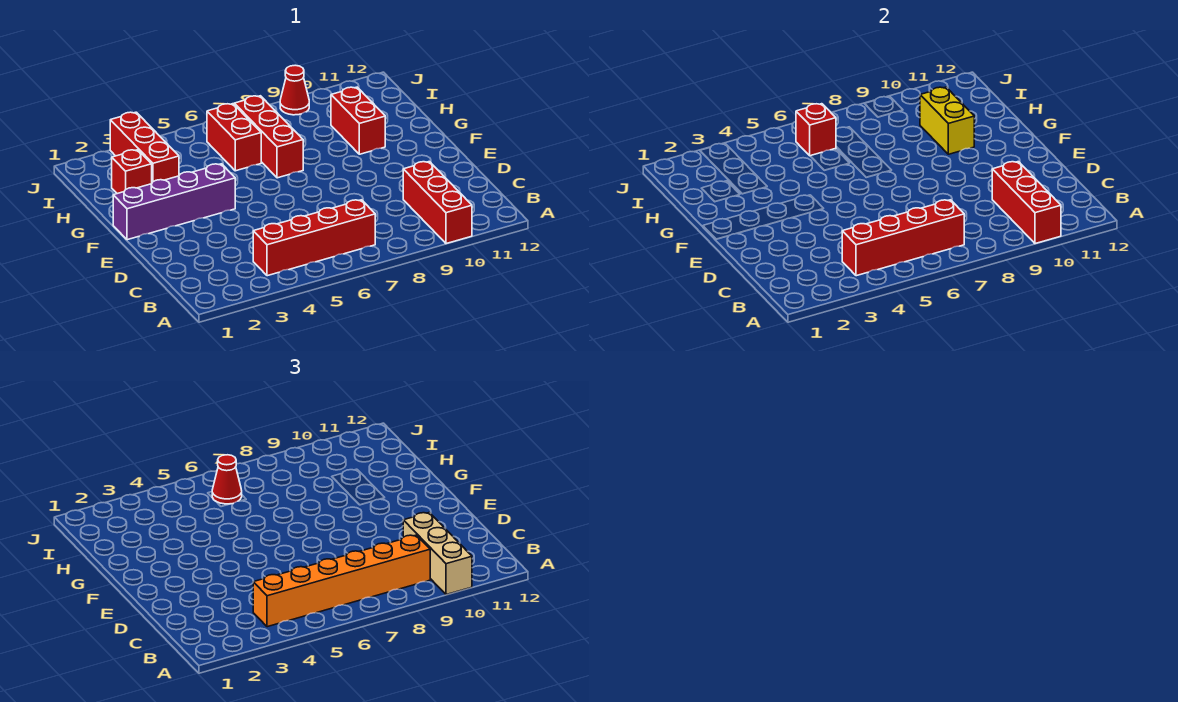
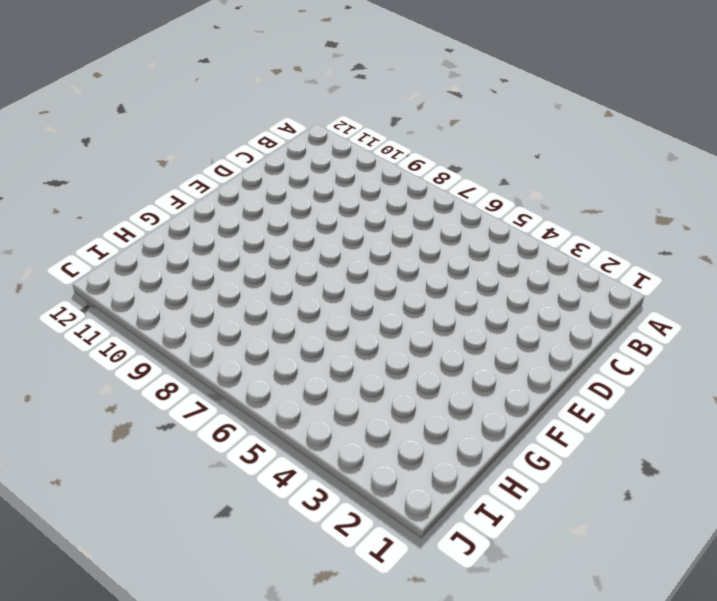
none -> red 1x3 brick [403,162,472,244]
none -> red 1x4 brick [253,200,375,276]
none -> purple 1x4 brick [113,164,235,240]

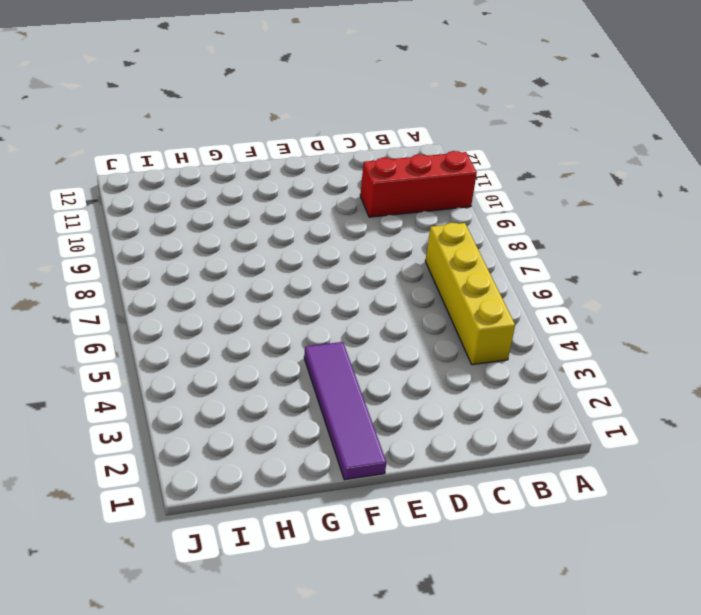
yellow 1x4 brick [425,223,515,365] -> red 1x4 brick [253,200,375,276]
purple 1x4 tile [304,342,386,480] -> purple 1x4 brick [113,164,235,240]
none -> red 1x3 brick [234,96,303,178]
none -> red 1x2 brick [331,87,385,154]
none -> red 1x1 brick [112,150,152,194]

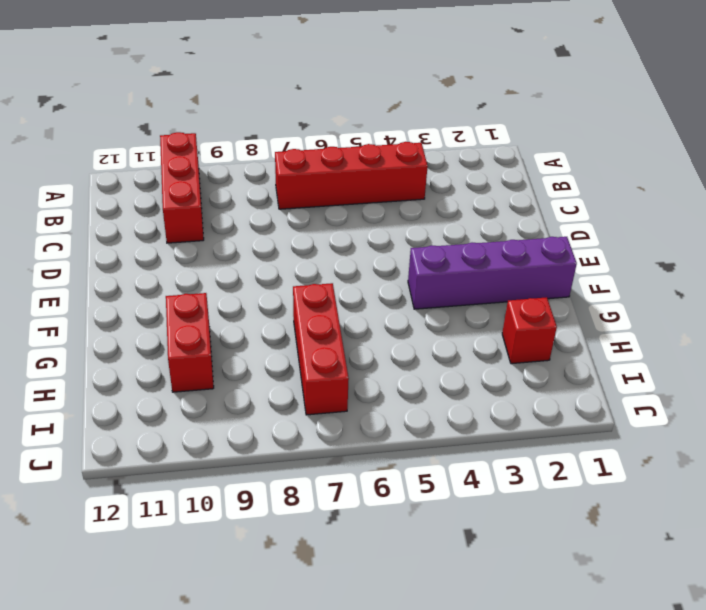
none -> red 1x3 brick [110,112,179,182]
none -> red 1x2 brick [207,104,261,171]
none -> red 1x1 cone [280,65,309,115]

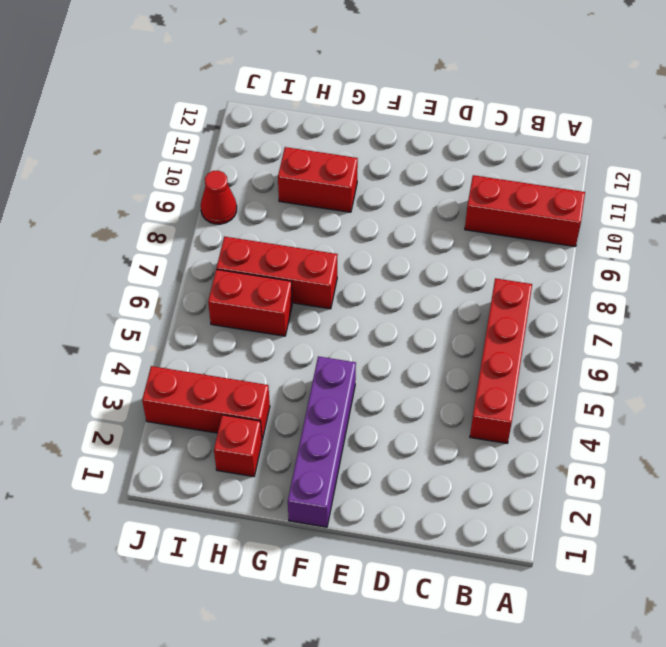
none -> red 1x3 brick [992,162,1061,244]
none -> red 1x4 brick [842,200,964,276]
none -> yellow 1x2 brick [920,87,974,154]

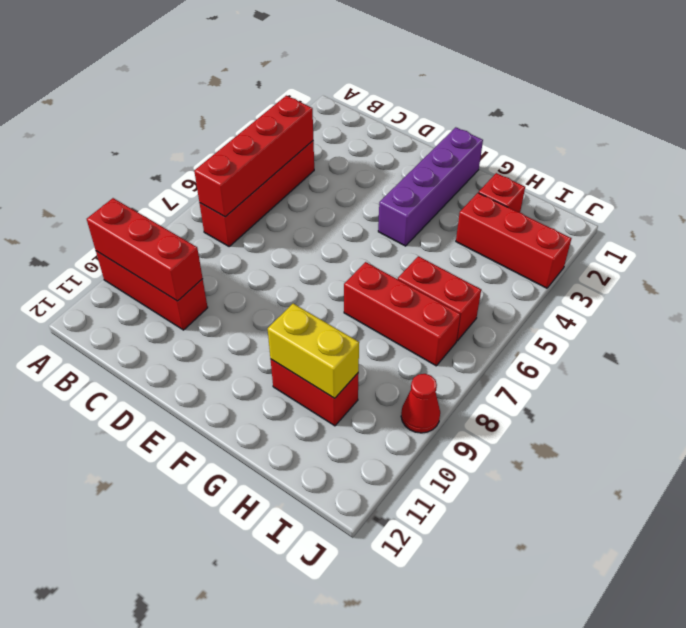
none -> red 1x1 brick [796,104,836,156]
none -> tan 1x3 brick [403,513,472,595]
none -> orange 1x6 brick [253,535,430,627]

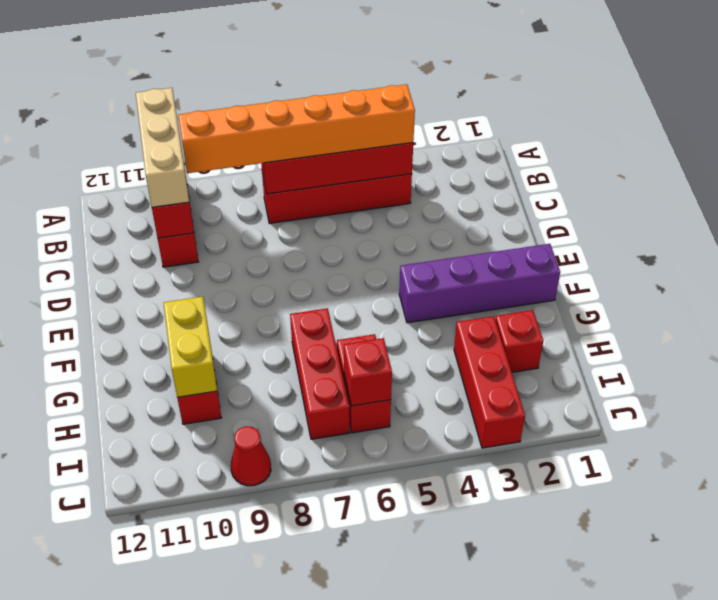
none -> red 1x1 cone [212,455,242,504]

